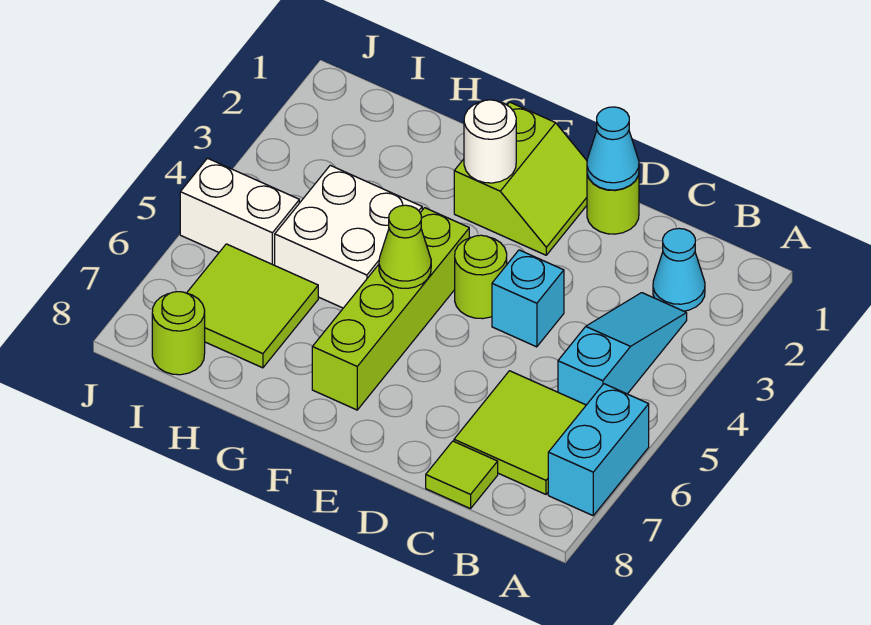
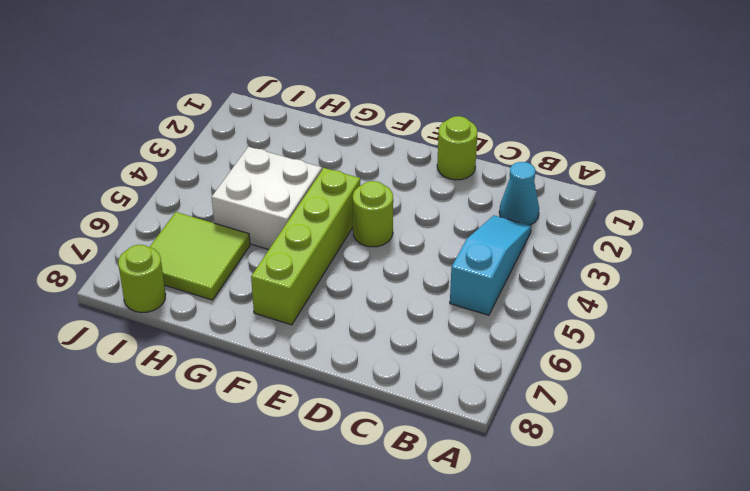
none -> cyan 1x2 brick [548,384,649,516]
none -> lime 2x2 tile [454,371,586,494]
none -> lime 1x1 tile [426,441,498,509]

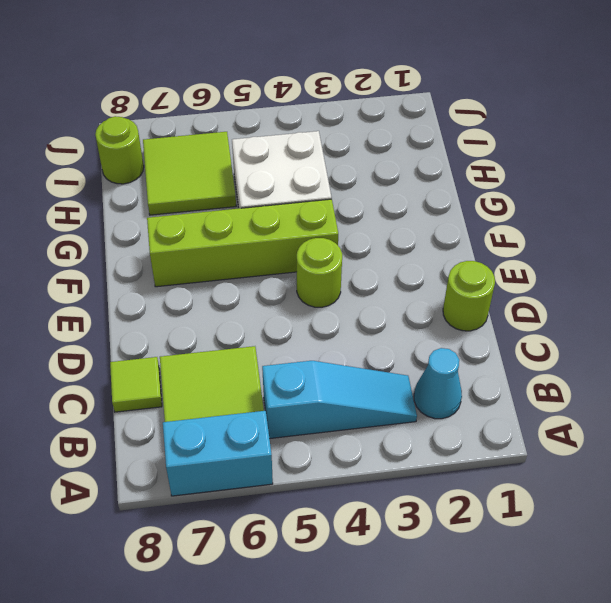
none -> cyan 1x1 brick [492,250,564,347]
none -> lime 2x2 slope [454,102,587,255]
none -> white 1x2 brick [180,158,299,265]

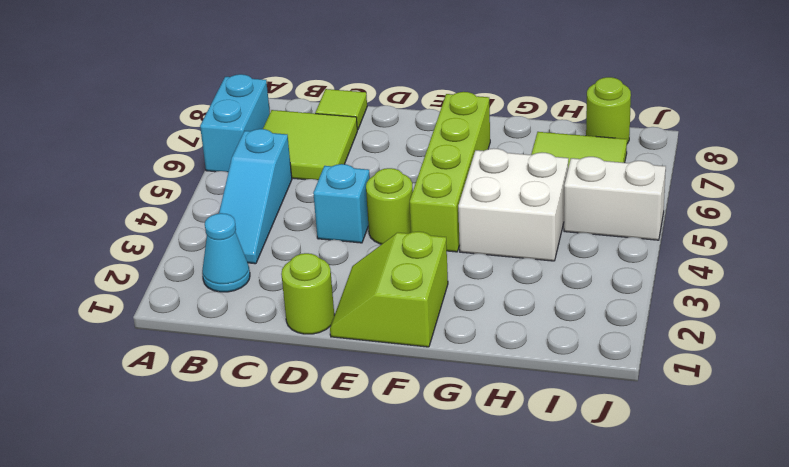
none -> cyan 1x1 cone [587,107,639,190]
none -> white 1x1 round brick [464,100,516,183]
none -> lime 1x1 cone [379,205,431,288]

